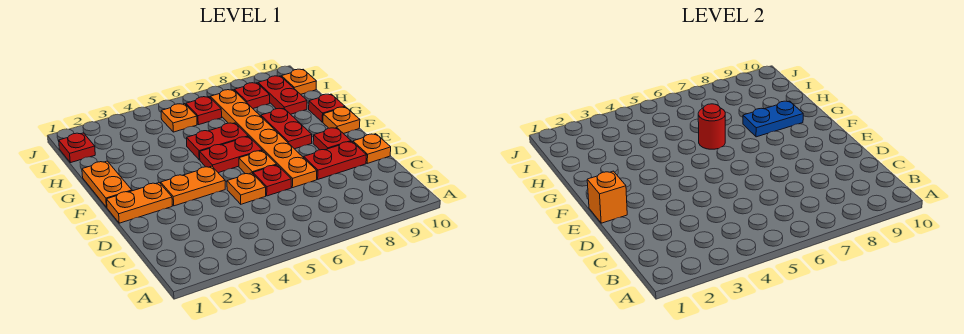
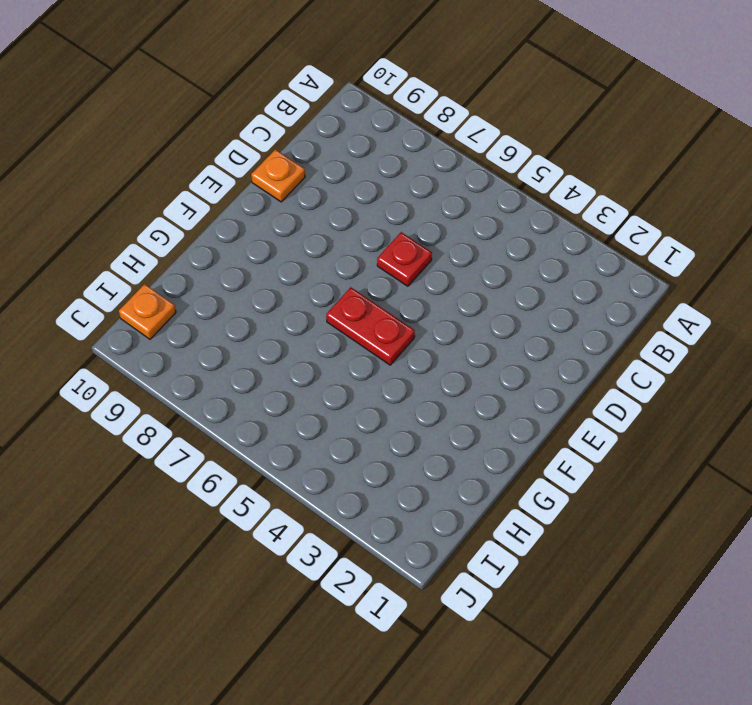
none -> orange 1x1 plate [227,173,266,204]
none -> orange 1x6 plate [210,90,317,188]
none -> red 1x2 plate [304,141,366,179]

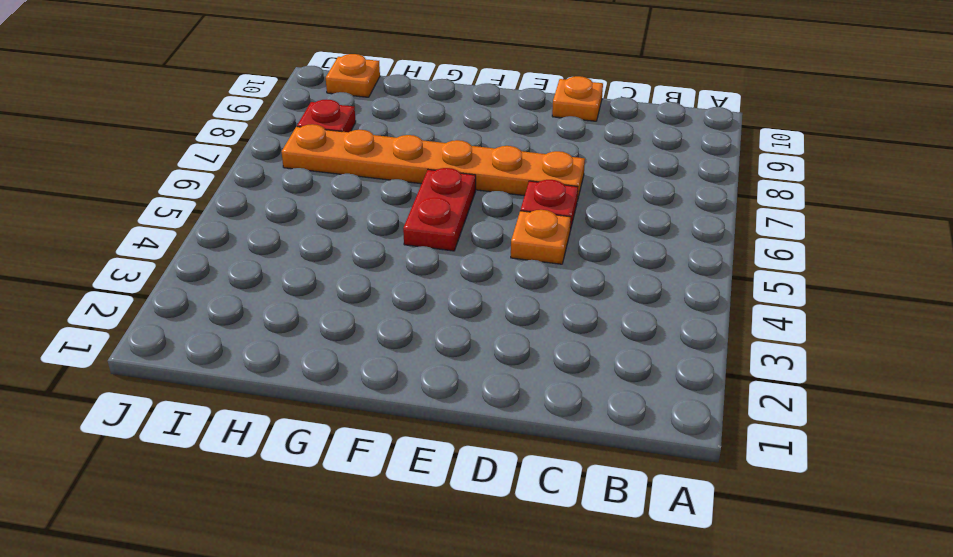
none -> red 1x2 plate [304,141,366,179]
none -> orange 1x2 plate [107,183,172,223]
none -> orange 1x2 plate [160,166,225,206]

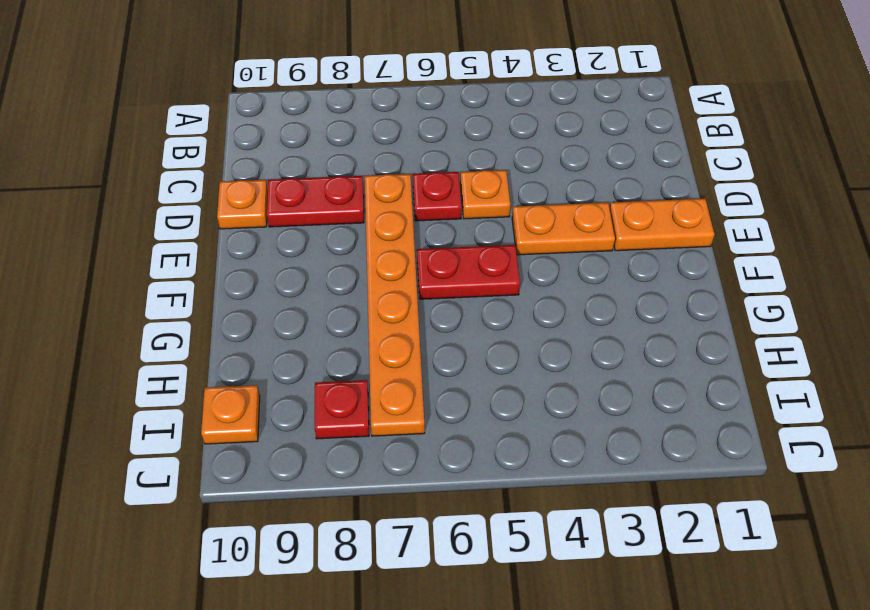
none -> orange 1x1 plate [239,150,277,174]
none -> red 1x1 plate [313,128,351,150]
none -> orange 1x2 plate [82,161,132,207]

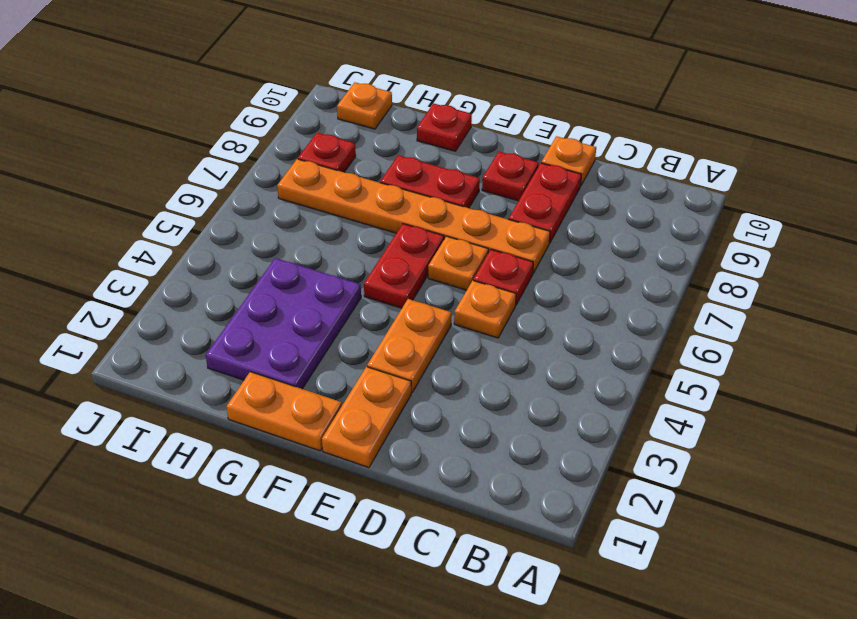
purple 2x3 plate [206,258,361,389] -> none
none -> orange 1x1 plate [323,107,360,134]
none -> red 1x2 plate [187,123,248,160]
none -> red 1x2 plate [258,76,307,114]

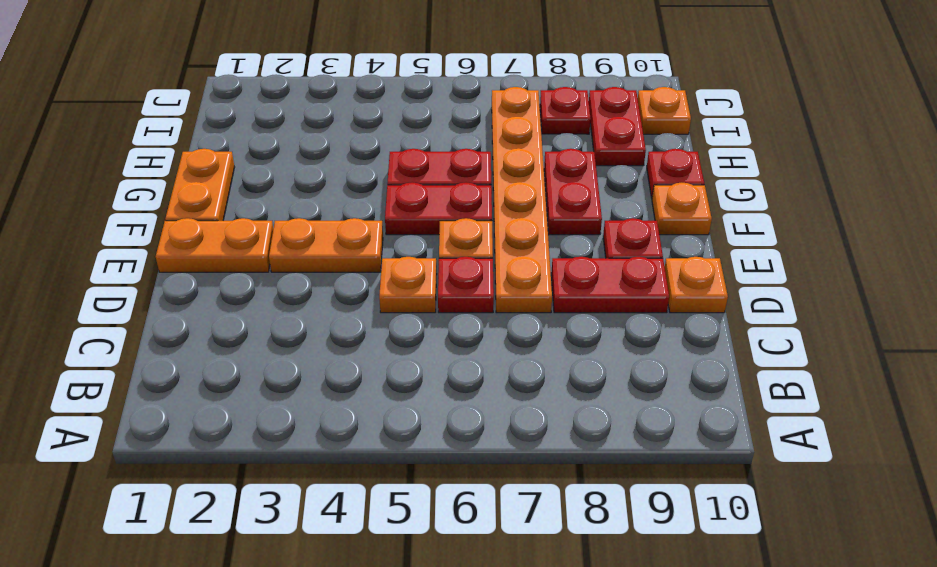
none -> red 1x1 plate [59,133,95,163]
none -> orange 1x1 plate [161,104,197,132]
none -> red 1x1 plate [186,97,222,125]

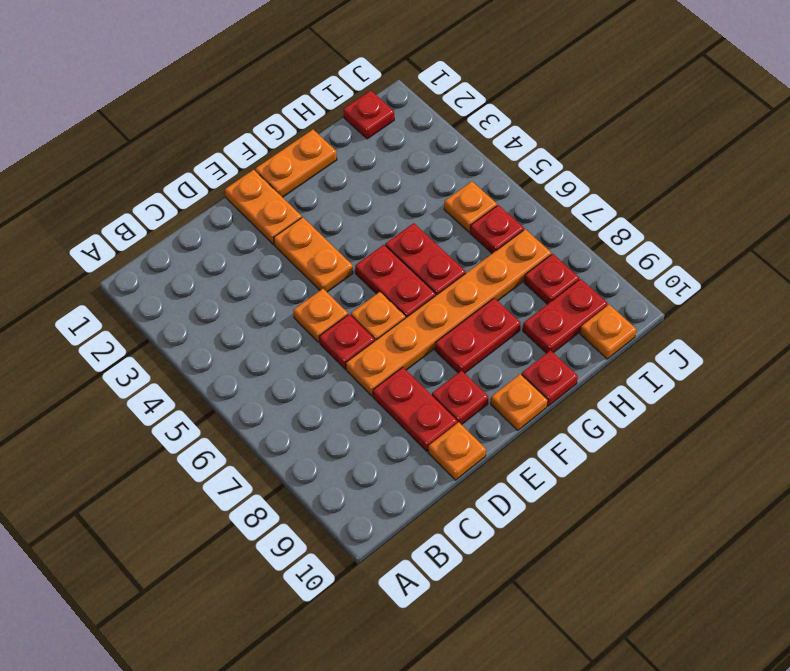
none -> orange 1x1 brick [587,171,627,223]
none -> red 1x1 round brick [698,104,725,149]
none -> blue 1x2 plate [743,101,803,137]

